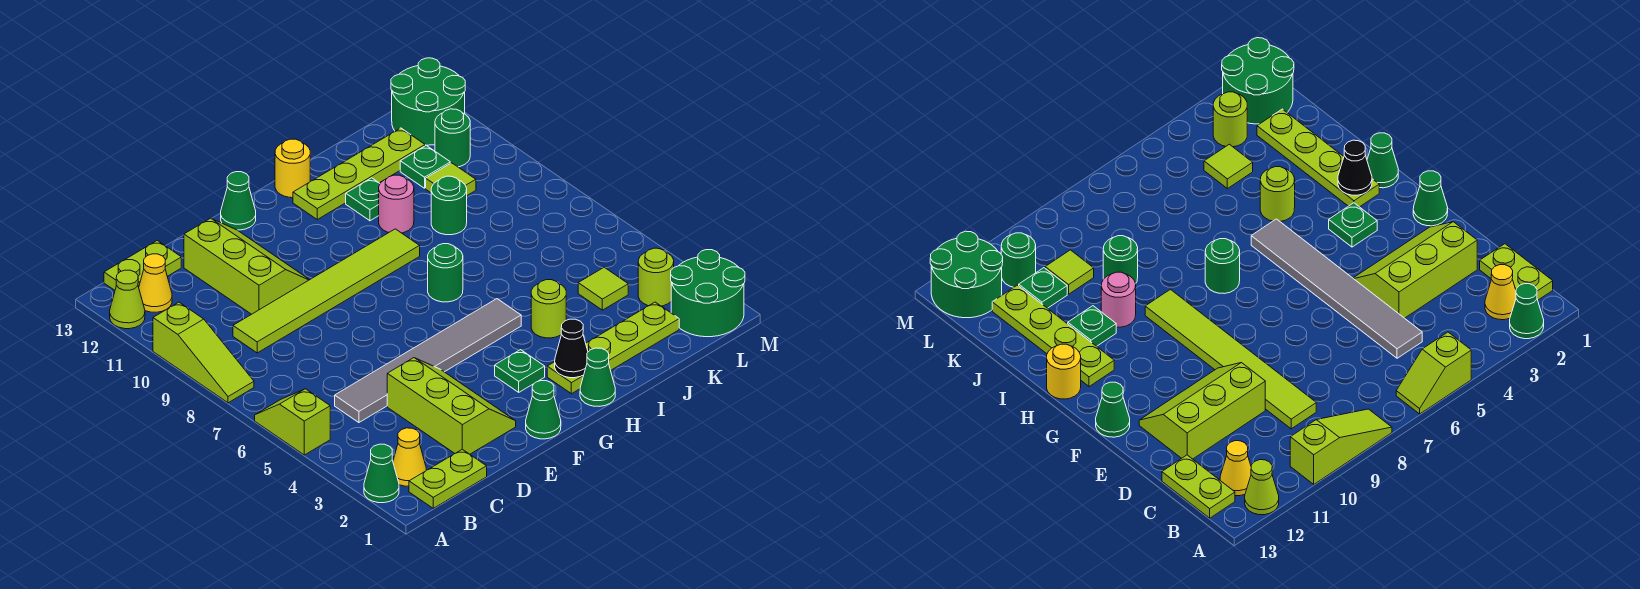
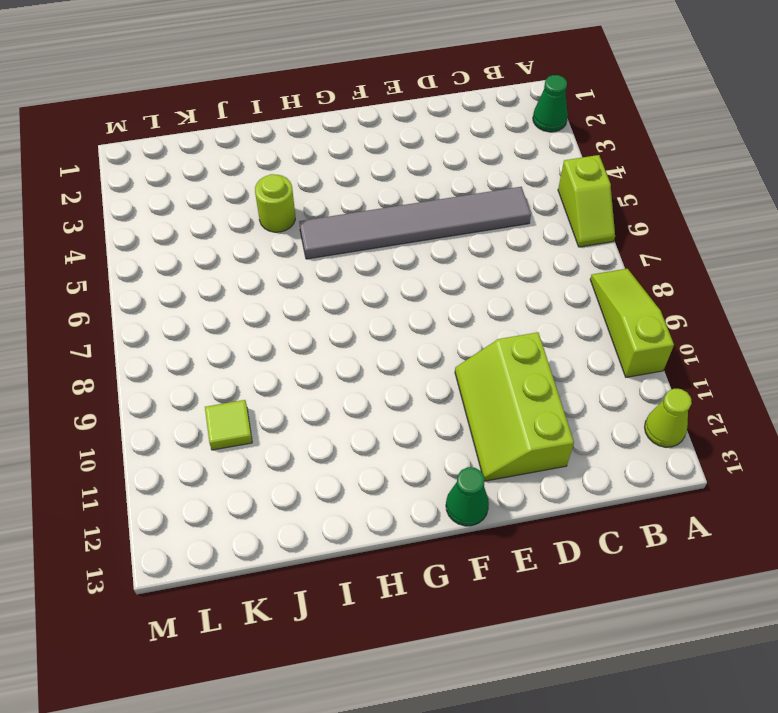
none -> lime 1x2 plate [409,449,487,508]
none -> yellow 1x1 cone [393,428,426,486]
none -> yellow 1x1 cone [139,254,172,312]
none -> lime 1x2 plate [104,240,181,290]

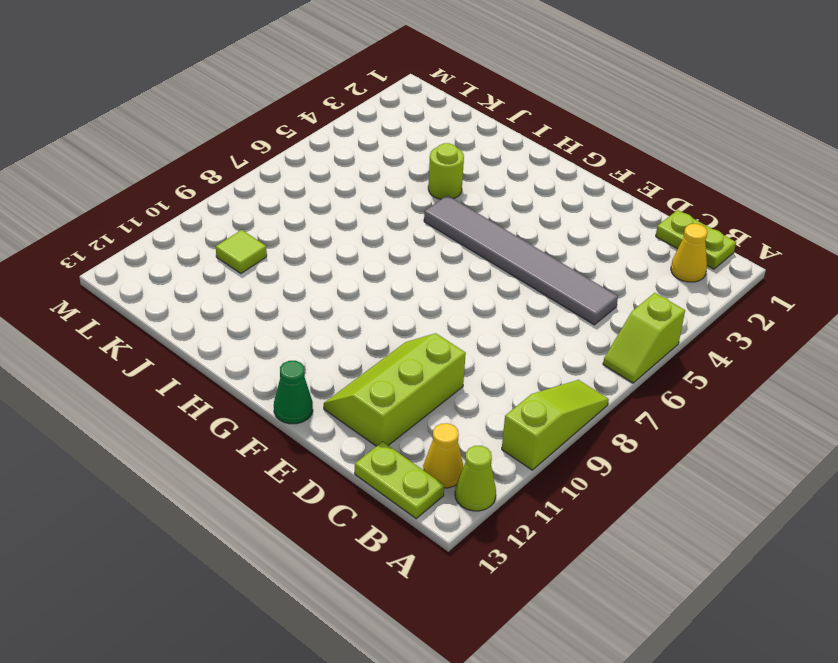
none -> green 1x1 cone [364,444,399,503]
none -> lime 1x6 tile [233,229,420,353]
none -> lime 2x3 slope [387,358,516,454]
none -> green 1x1 cone [526,381,561,439]

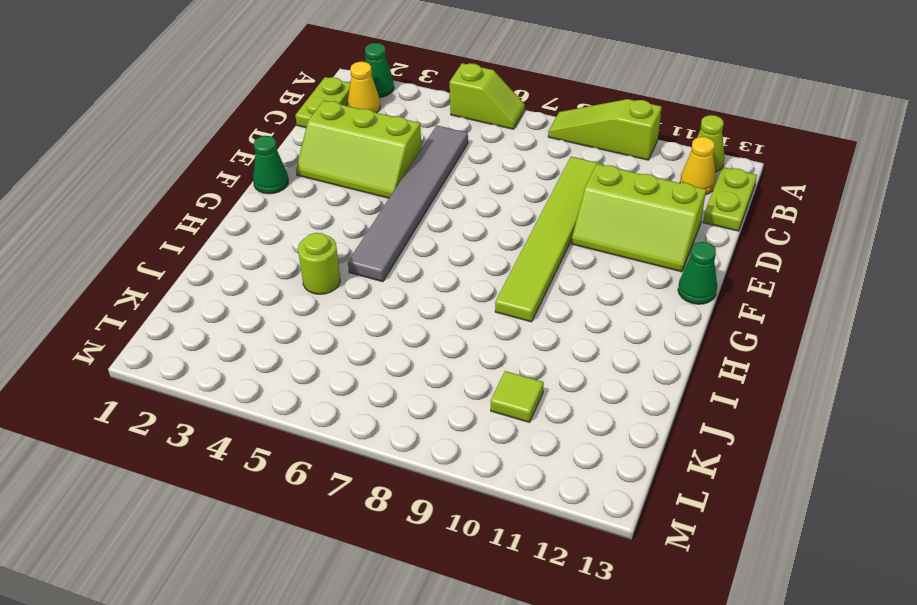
none -> green 1x1 plate [495,350,545,392]
none -> green 1x1 cone [580,348,615,406]
none -> lime 1x4 plate [547,302,679,394]
none -> green 1x1 round brick [428,244,463,302]

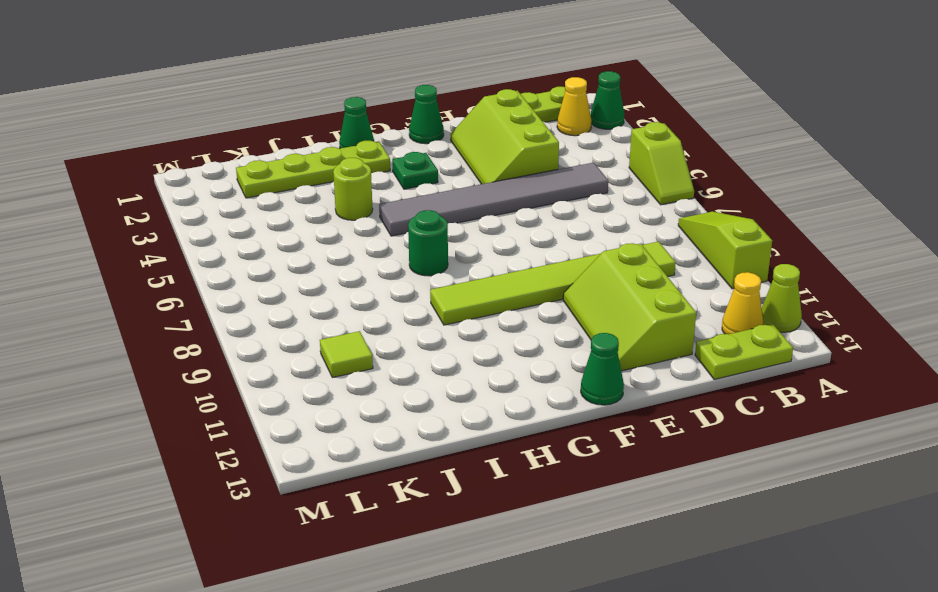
none -> lime 1x4 plate [293,128,425,219]
none -> yellow 1x1 round brick [275,139,310,198]
none -> pink 1x1 round brick [379,175,414,233]
none -> green 1x1 plate [346,178,380,221]

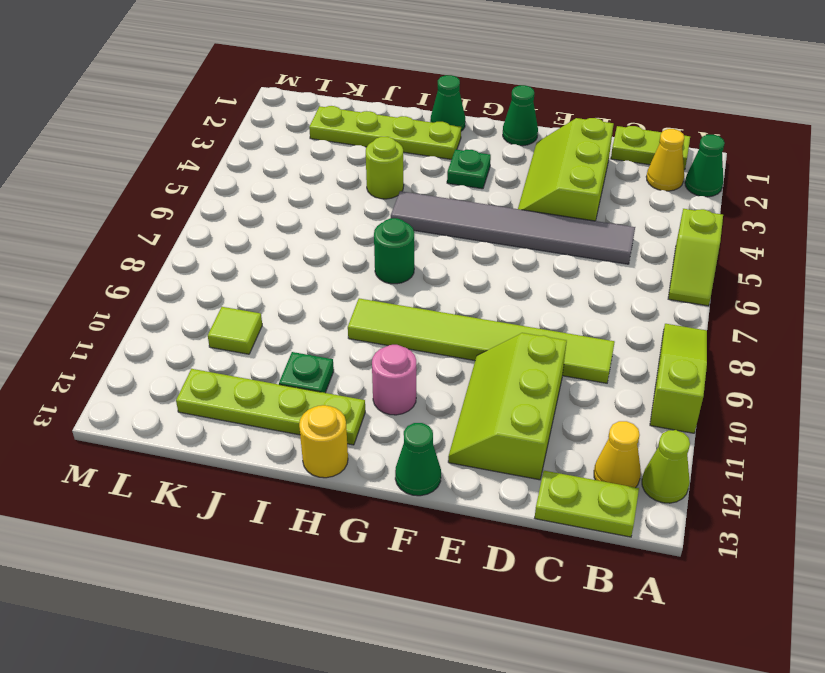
pink 1x1 round brick [372,345,416,415] -> pink 1x1 round brick moved to [379,175,414,233]
none -> green 1x1 round brick [431,176,467,235]
none -> lime 1x1 tile [578,267,628,310]
none -> green 1x1 plate [400,145,450,188]
none -> green 2x2 round brick [671,250,745,337]

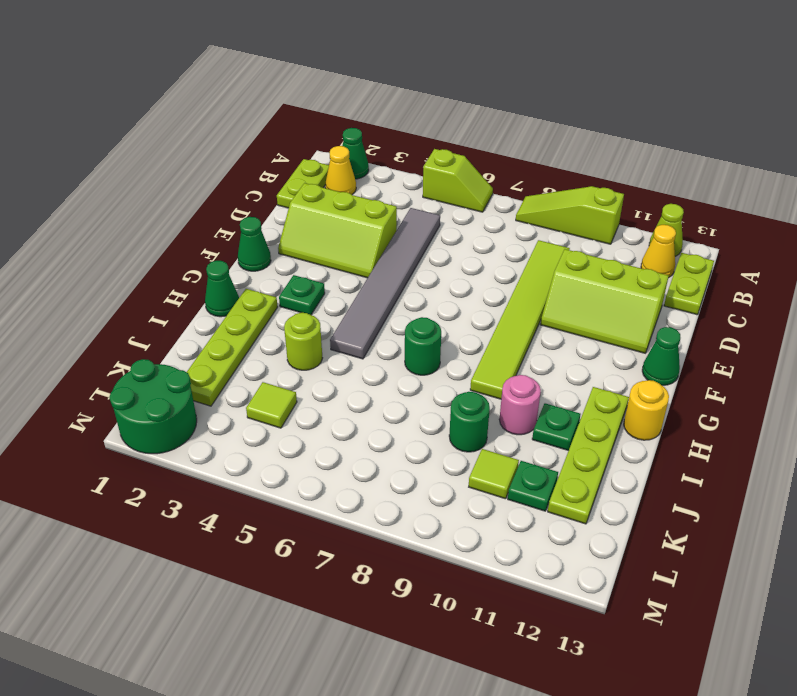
none -> lime 1x1 round brick [638,248,674,306]
none -> green 1x1 round brick [435,109,470,167]
none -> green 2x2 round brick [391,58,465,145]
none -> black 1x1 cone [555,319,588,378]

